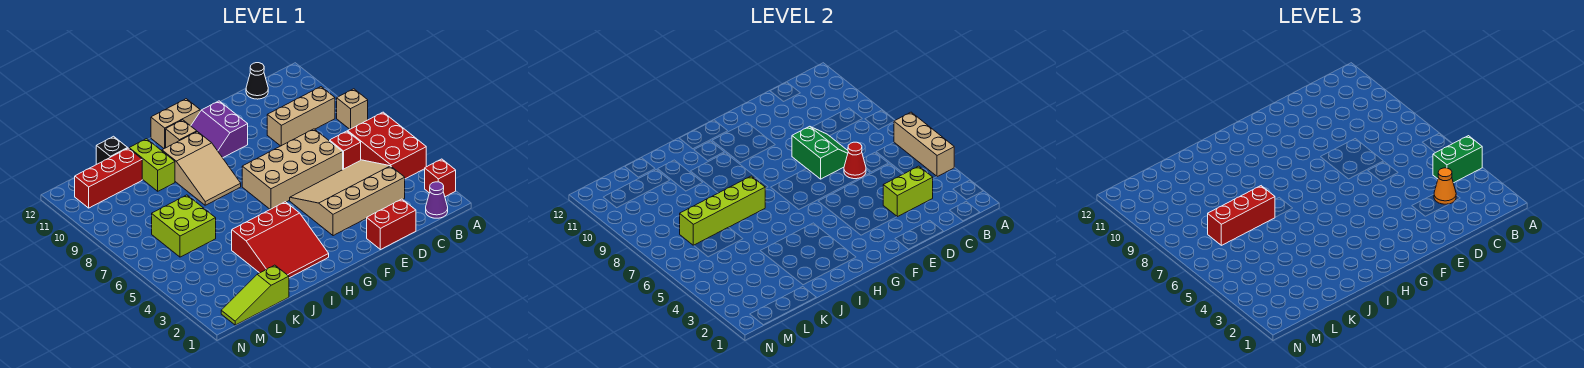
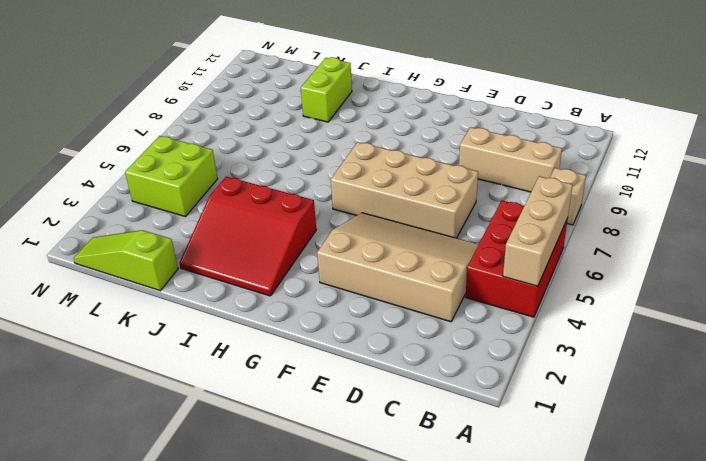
lime 2x2 brick [125,136,218,217] -> lime 2x2 brick moved to [152,195,216,257]
none -> red 1x1 brick [425,159,456,197]
none -> purple 1x1 cone [426,182,448,218]
none -> red 1x1 brick [330,131,361,169]

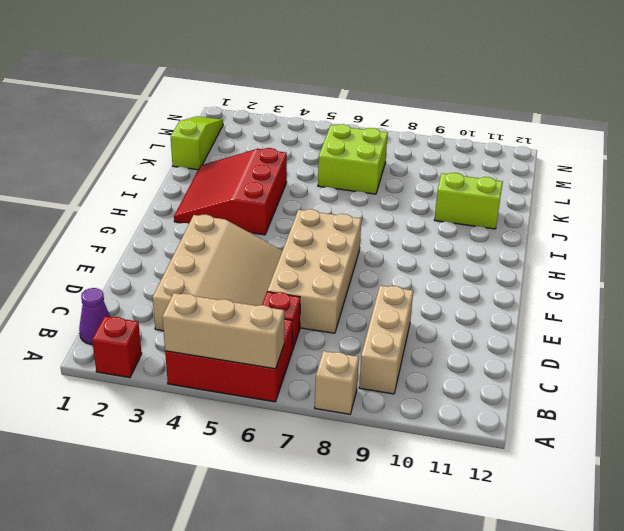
none -> black 1x1 cone [246,63,268,99]
none -> red 1x2 brick [367,199,416,250]
none -> purple 2x2 slope [191,101,248,158]

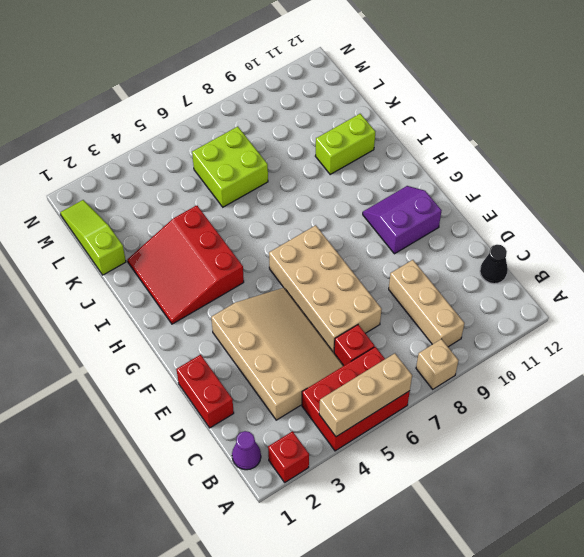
none -> tan 1x2 brick [151,99,200,149]
none -> tan 2x3 slope [162,132,241,205]
none -> tan 1x1 brick [166,120,197,148]

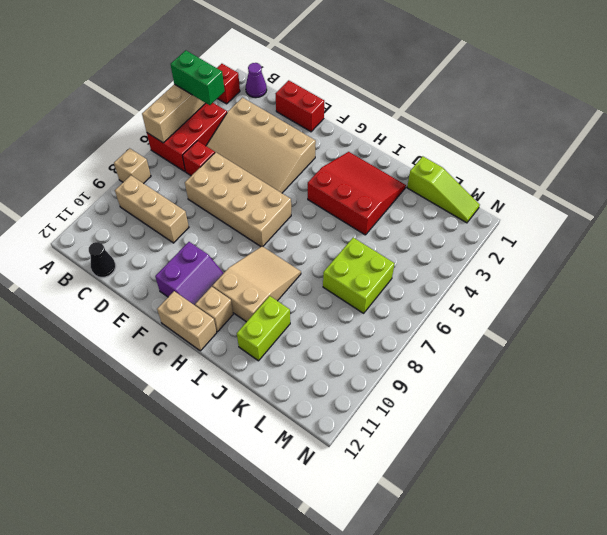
none -> red 1x3 brick [75,148,142,208]
none -> black 1x1 brick [96,136,128,164]
none -> lime 1x2 brick [883,166,933,217]

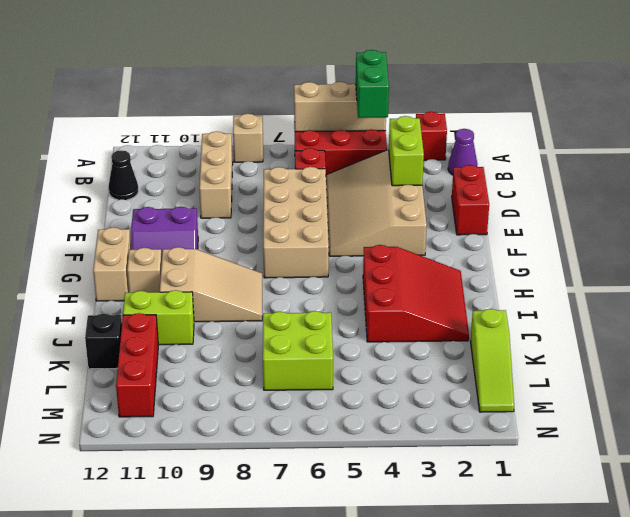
none -> red 1x1 cone [844,142,866,179]
none -> green 2x2 slope [792,126,848,179]
none -> lime 1x4 brick [680,176,765,245]

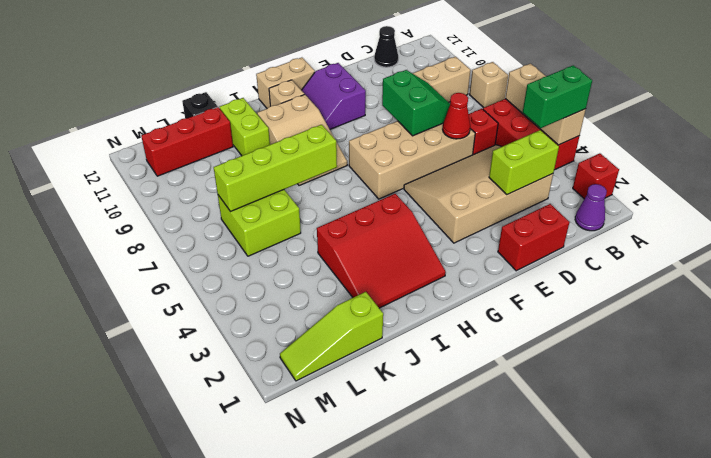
none -> orange 1x1 cone [1434,168,1456,204]
none -> red 1x3 brick [1208,186,1275,245]

